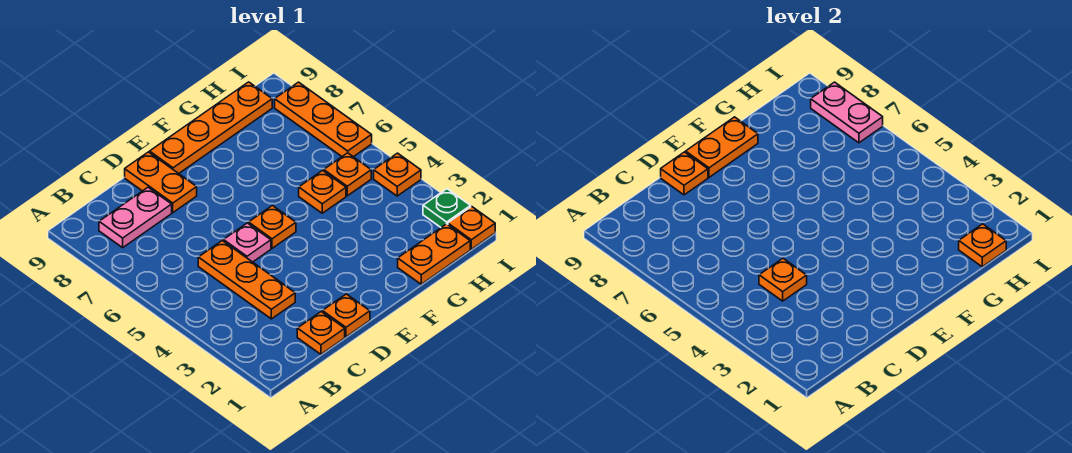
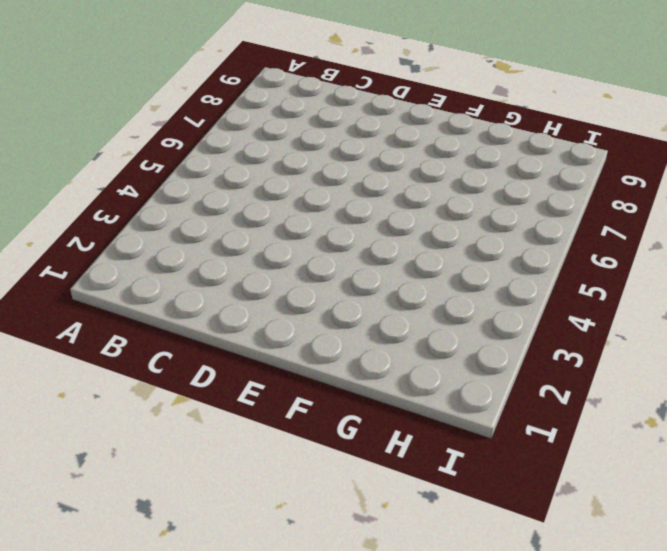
none -> pink 1x2 plate [99,187,172,248]
none -> orange 1x1 plate [297,312,345,354]
none -> orange 1x3 plate [198,241,295,319]

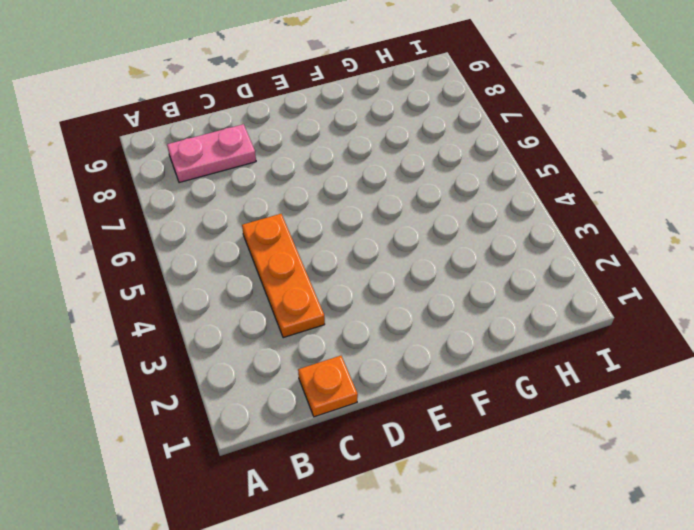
none -> orange 1x1 plate [322,294,370,337]
none -> pink 1x1 plate [223,223,271,262]
none -> orange 1x2 plate [125,152,197,213]

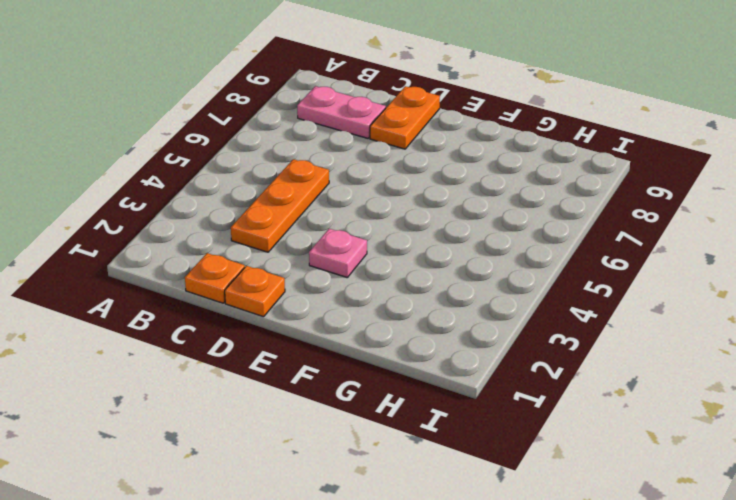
pink 1x1 plate [309,229,367,277] -> pink 1x1 plate moved to [223,223,271,262]
none -> orange 1x1 plate [249,206,296,248]
none -> orange 1x4 plate [150,82,272,173]
none -> orange 1x2 plate [398,224,470,284]

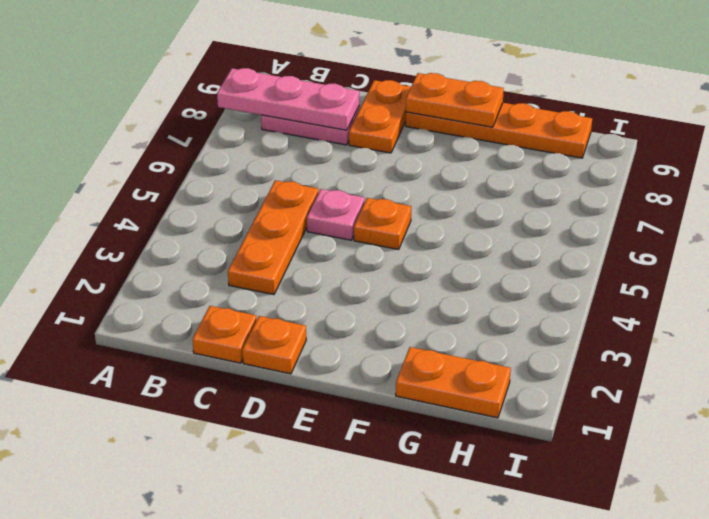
pink 1x3 plate [217,68,359,130] -> none
none -> orange 1x1 plate [299,171,346,213]
none -> orange 1x1 plate [324,153,371,196]
none -> orange 1x1 plate [448,206,495,249]

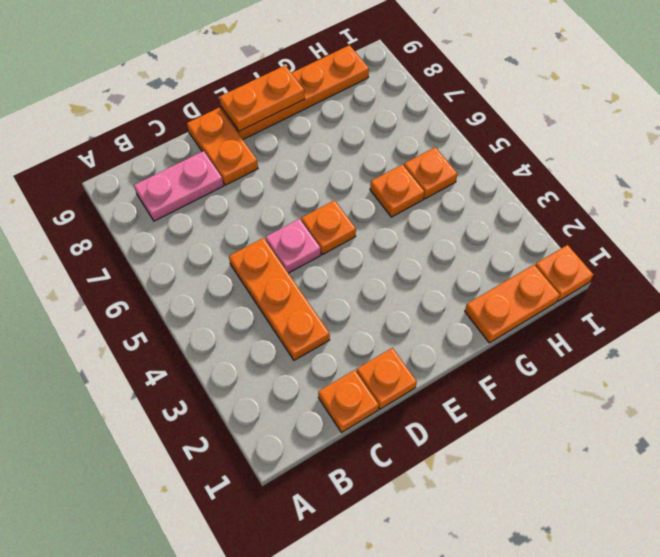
none -> green 1x1 plate [423,189,471,227]
none -> orange 1x1 plate [374,153,421,196]
none -> orange 1x3 plate [275,82,372,157]

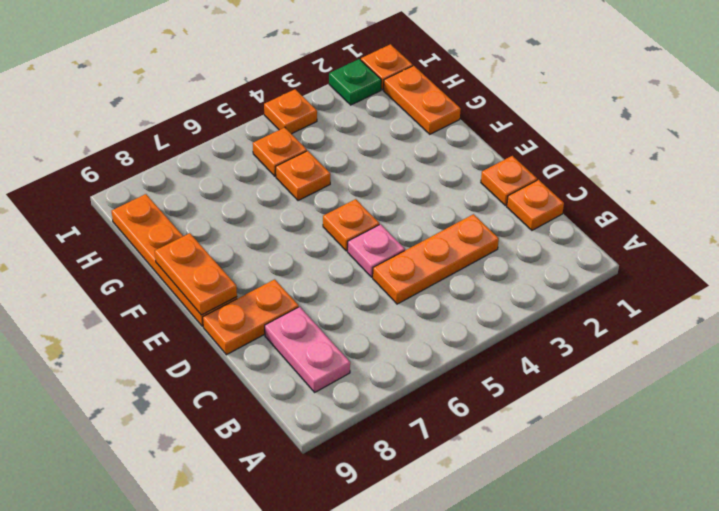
none -> orange 1x3 plate [275,82,372,157]
none -> orange 1x1 plate [759,258,807,301]
none -> orange 1x1 plate [661,152,708,195]

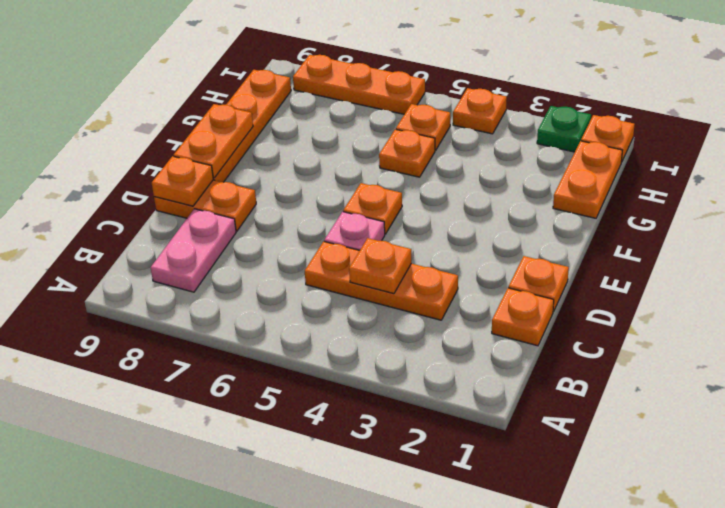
none -> orange 1x1 plate [959,224,1006,267]
none -> pink 1x2 plate [811,82,883,143]

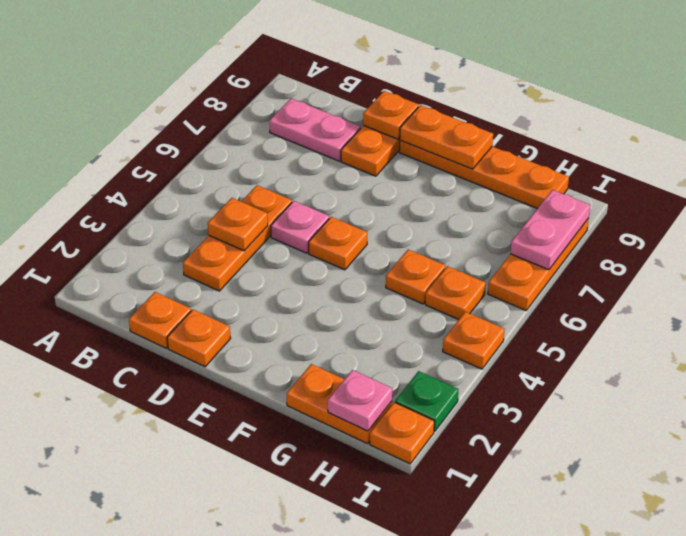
pink 1x1 plate [328,370,392,431] -> orange 1x1 plate [959,224,1006,267]

